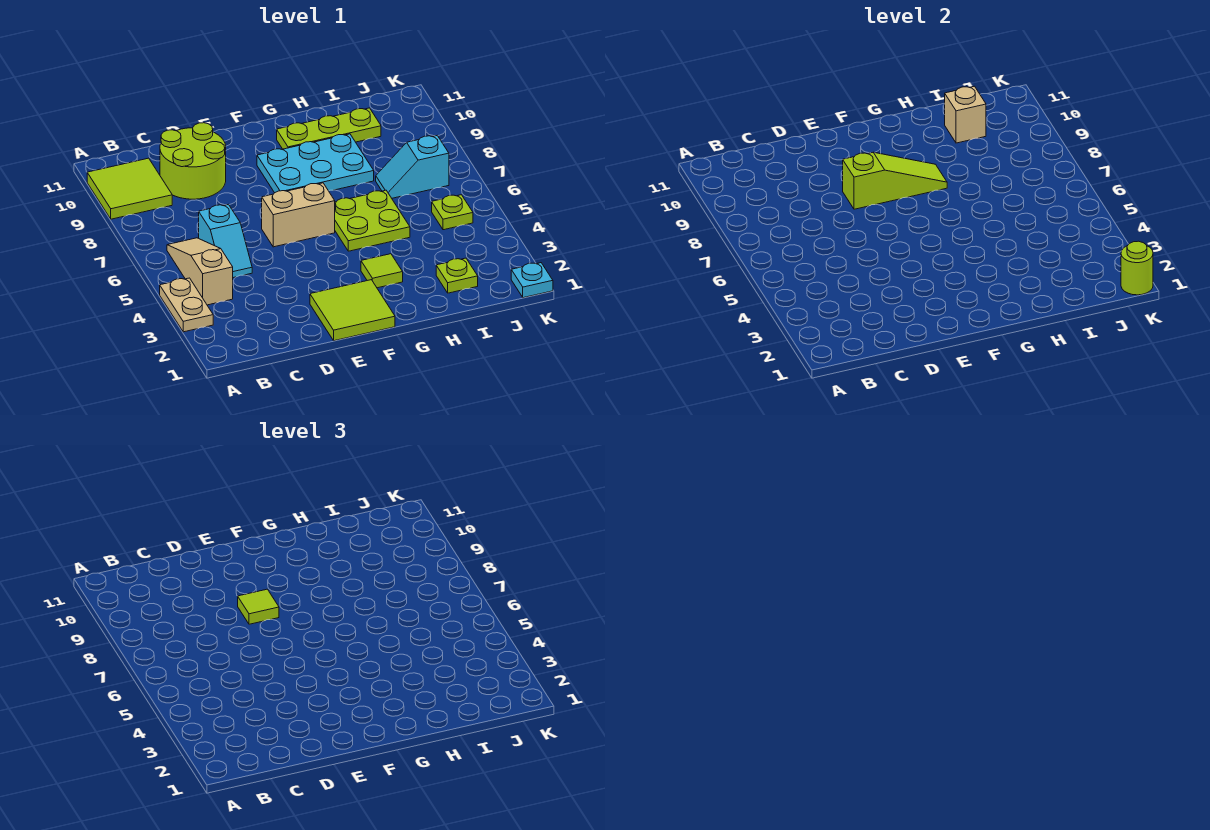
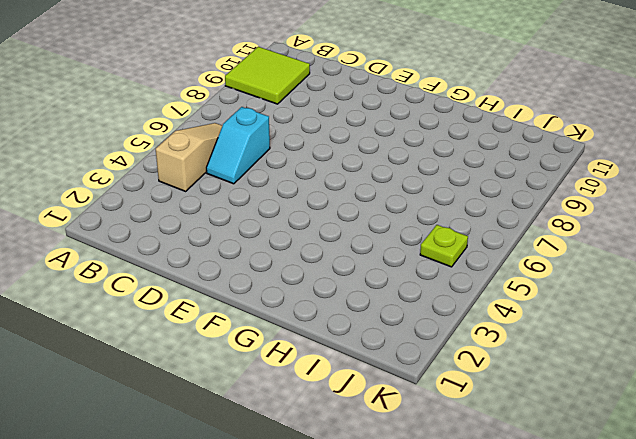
none -> tan 1x2 plate [160,278,213,332]
none -> lime 2x2 round brick [160,123,226,199]
none -> lime 2x2 tile [310,280,395,341]

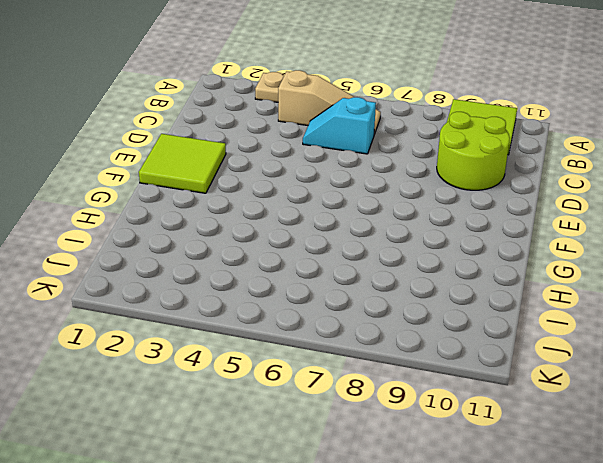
none -> tan 1x2 brick [262,183,335,247]
none -> cyan 2x3 plate [257,134,374,193]
none -> lime 1x1 tile [361,254,403,288]

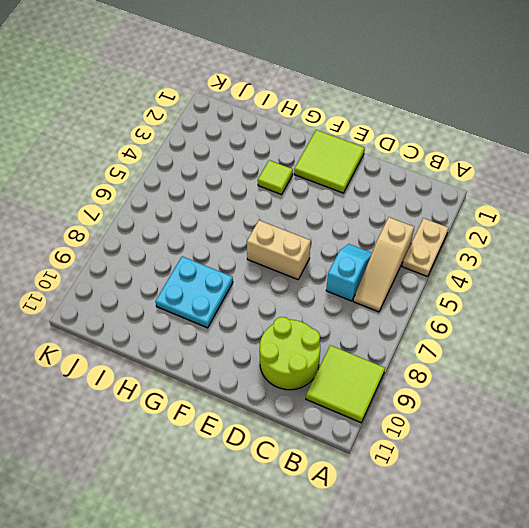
cyan 2x2 plate [156,257,233,328] -> cyan 2x3 plate [257,134,374,193]
none -> lime 2x2 plate [335,190,410,251]
none -> lime 1x3 plate [277,108,381,149]
none -> lime 1x1 plate [436,258,478,293]

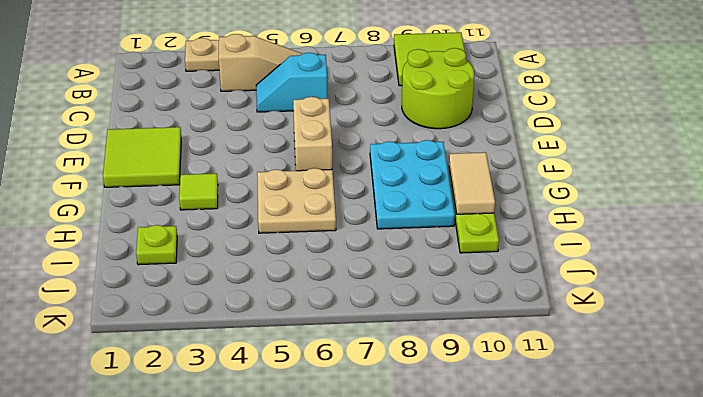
tan 2x2 plate [257,168,336,233] -> lime 2x2 plate [335,190,410,251]
tan 1x2 tile [449,152,495,214] -> none
none -> cyan 1x2 slope [376,135,449,198]
none -> lime 1x1 plate [432,195,473,230]
none -> cyan 1x1 plate [511,263,553,298]

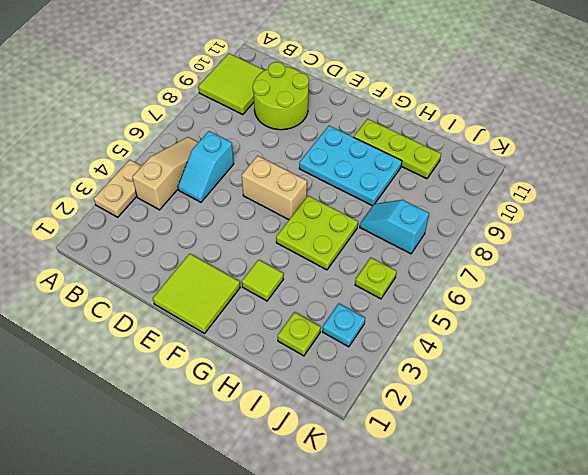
cyan 1x1 plate [322,304,365,347] -> cyan 1x1 plate moved to [511,263,553,298]
none -> lime 1x3 slope [843,152,947,209]
none -> tan 1x1 brick [945,86,986,143]
none -> lime 1x1 round brick [1121,241,1153,295]

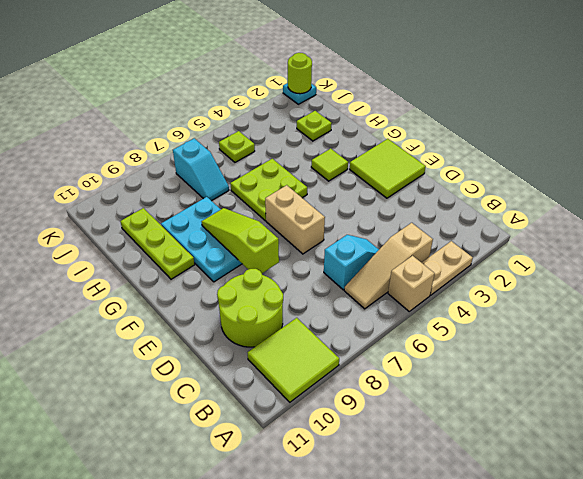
tan 1x1 brick [388,256,435,311] -> tan 1x1 brick moved to [945,86,986,143]
none -> lime 1x1 tile [238,589,279,624]

